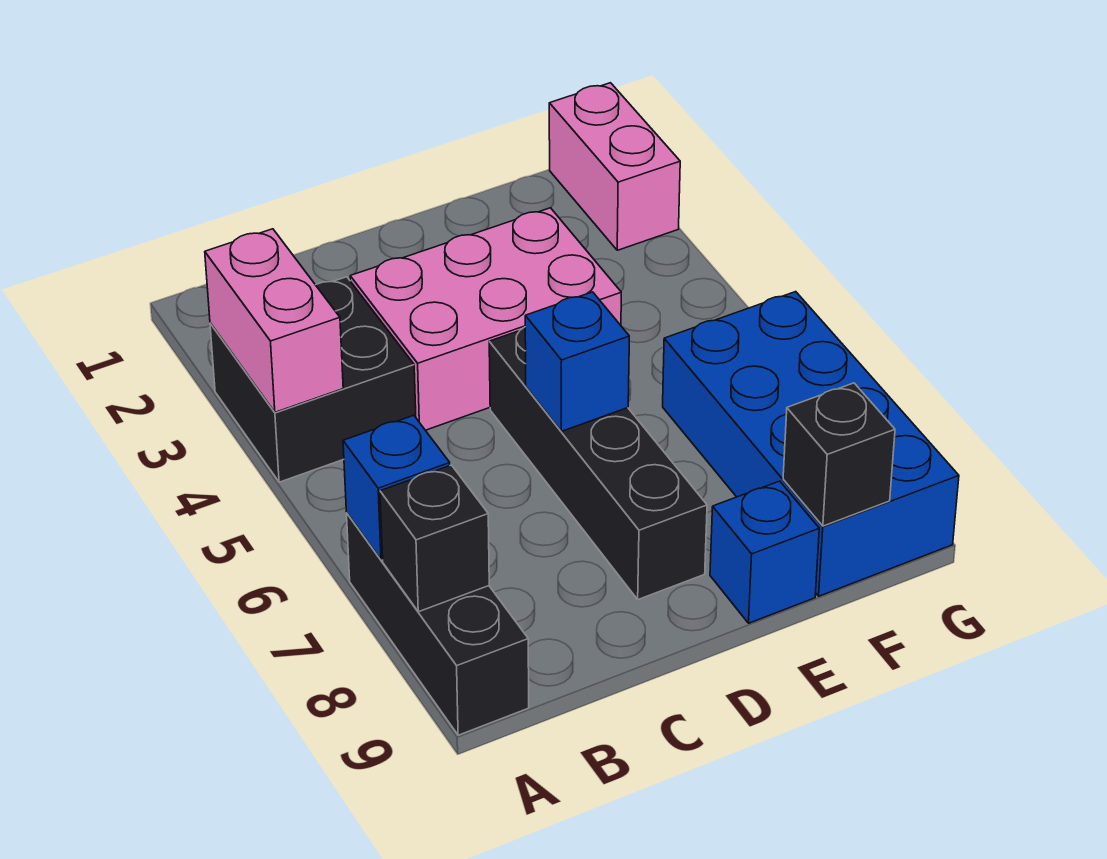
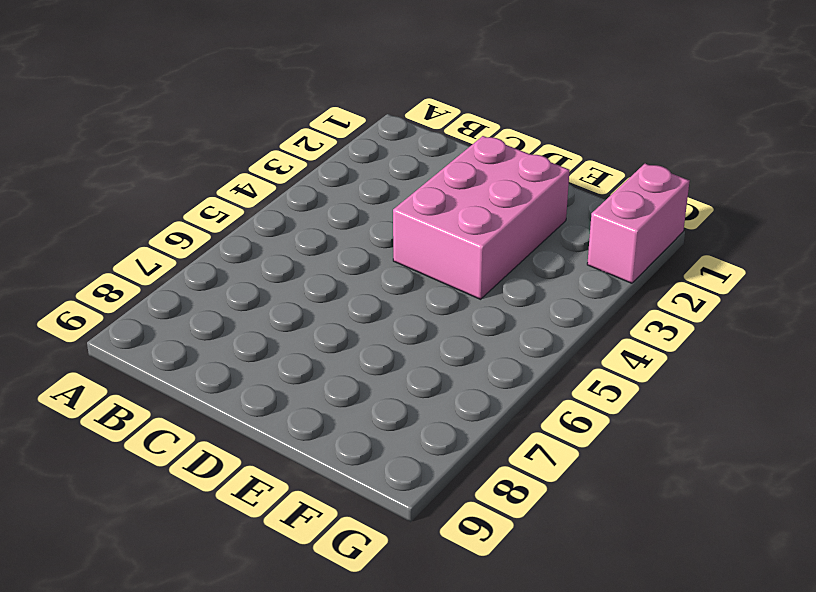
pink 2x3 brick [393,136,570,299] -> pink 2x3 brick turned to [350,208,621,430]
none -> black 2x2 brick [210,277,416,482]
none -> black 1x3 brick [347,513,529,735]
none -> black 1x4 brick [489,327,707,600]

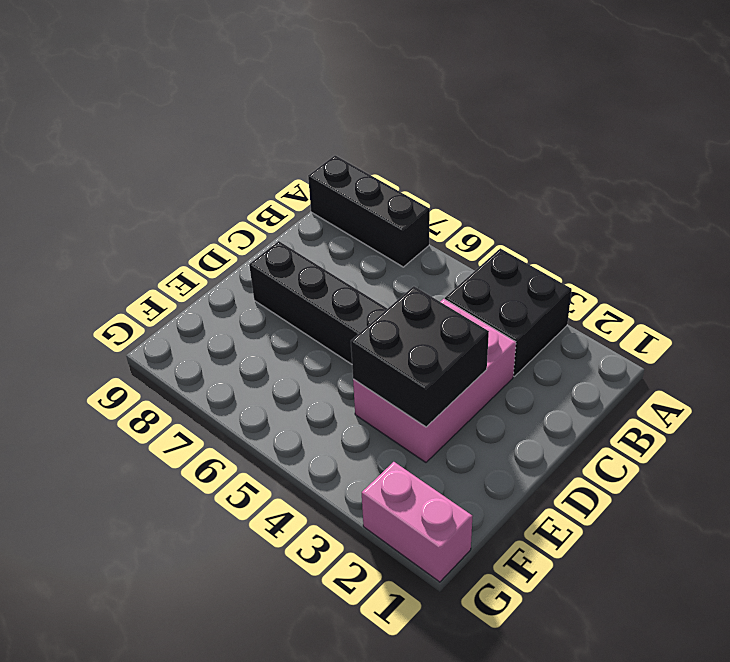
black 2x2 brick [351,286,489,427] -> none
none -> blue 1x1 brick [710,481,819,623]
none -> blue 2x4 brick [663,292,959,596]
none -> pink 1x2 brick [205,229,343,412]

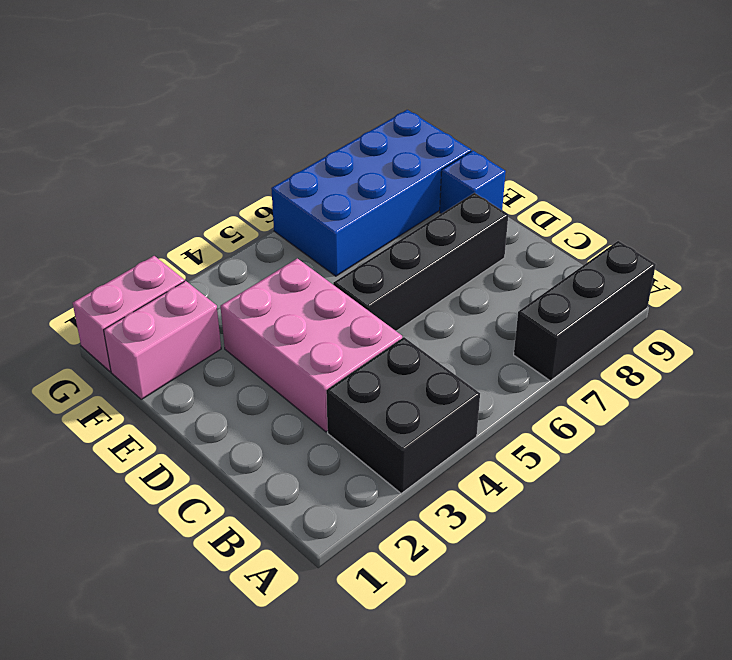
pink 1x2 brick [104,281,221,399] -> pink 1x2 brick moved to [205,229,343,412]
none -> blue 1x1 brick [343,415,450,560]
none -> black 1x1 brick [380,465,489,612]
none -> blue 1x1 brick [525,292,629,431]

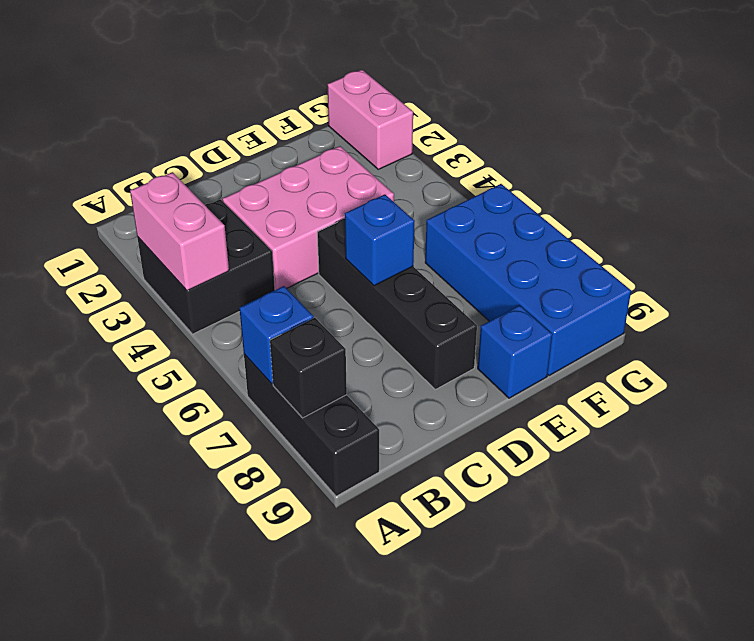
none -> black 1x1 brick [783,383,895,526]

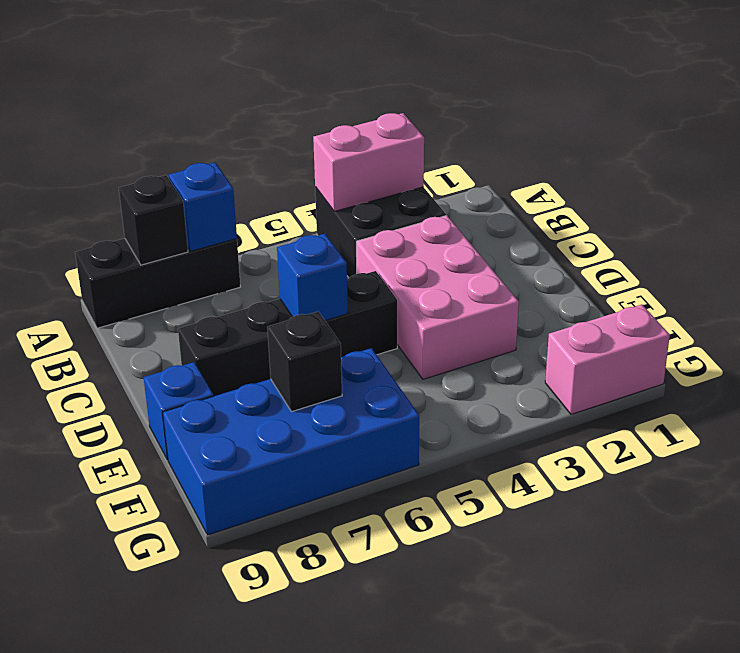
black 1x1 brick [267,312,342,412] -> black 1x1 brick moved to [783,383,895,526]

